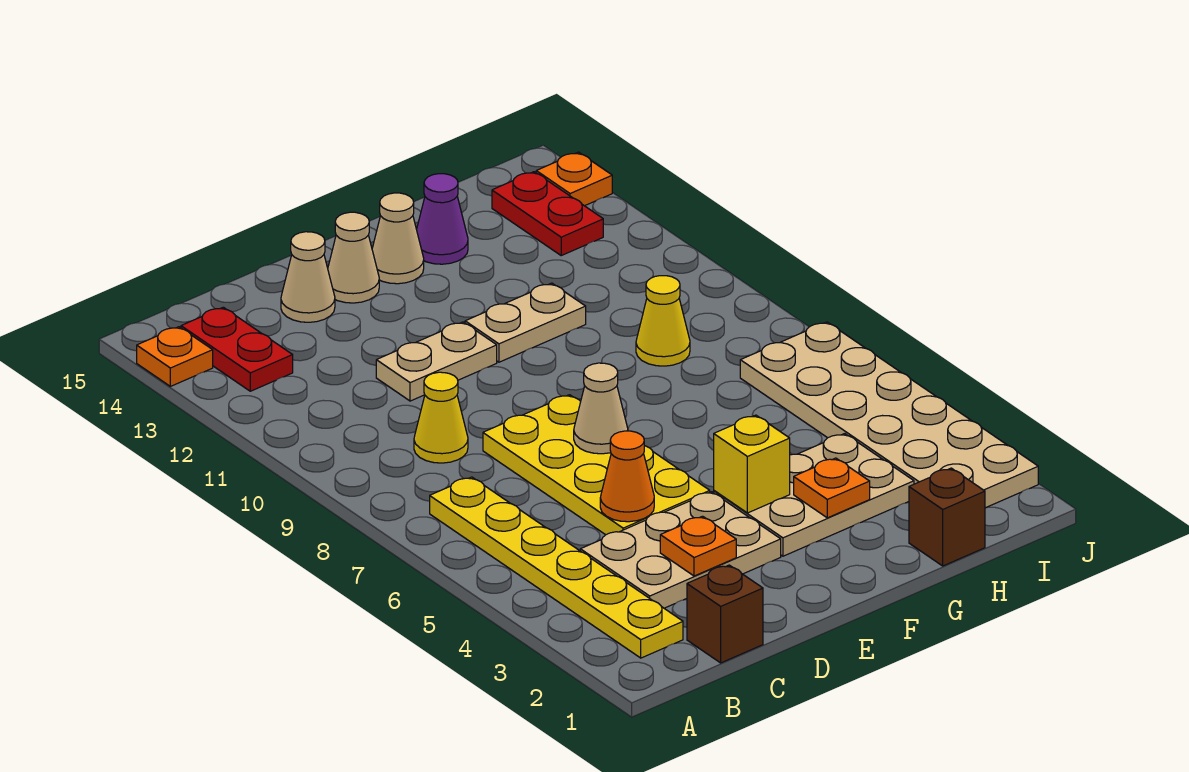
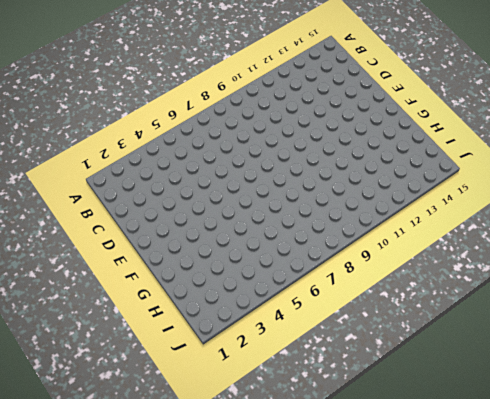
none -> orange 1x1 plate [137,327,213,386]
none -> yellow 1x6 plate [430,477,683,658]
none -> red 1x2 plate [181,307,293,391]

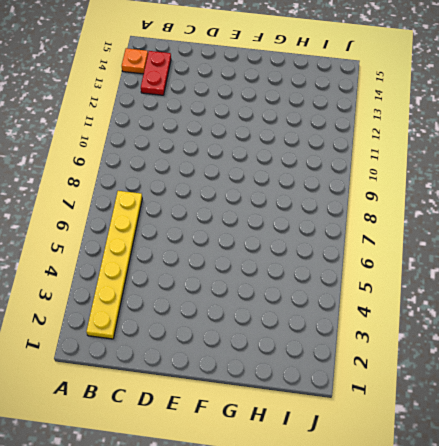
none -> brown 1x1 brick [687,565,763,663]
none -> tan 2x3 plate [580,492,781,608]
none -> yellow 1x1 cone [414,372,468,463]

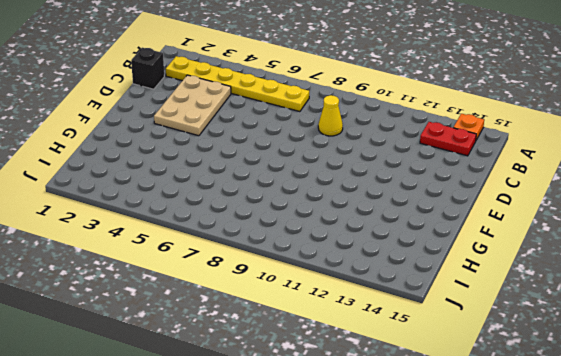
black 1x1 brick [131,48,164,89] -> brown 1x1 brick [687,565,763,663]
none -> yellow 2x4 plate [483,395,710,535]
none -> tan 1x2 plate [376,322,497,401]
none -> tan 1x1 cone [281,232,335,322]

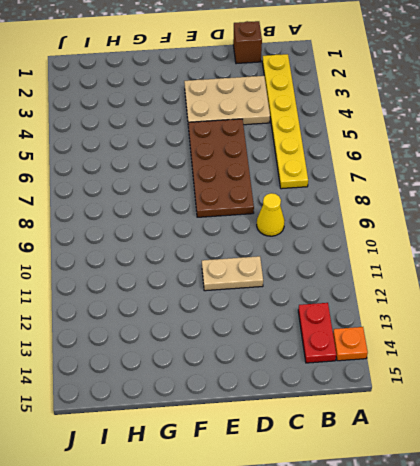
brown 2x4 plate [188,119,254,217] -> yellow 2x4 plate [483,395,710,535]
none -> tan 1x1 cone [281,232,335,322]
none -> tan 1x1 cone [328,212,379,303]
none -> tan 2x3 plate [714,434,914,556]

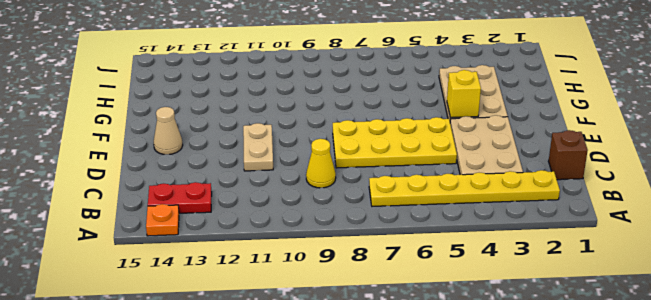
none -> tan 1x1 cone [281,232,335,322]
none -> tan 1x2 plate [465,283,586,362]
none -> tan 1x1 cone [372,193,424,284]

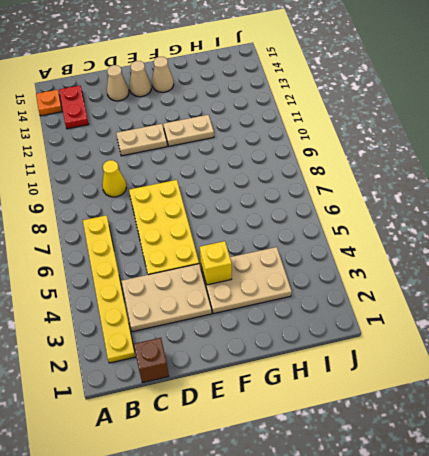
none -> purple 1x1 cone [417,174,468,264]
none -> brown 1x1 brick [909,468,985,566]
none -> yellow 1x1 cone [636,276,690,366]

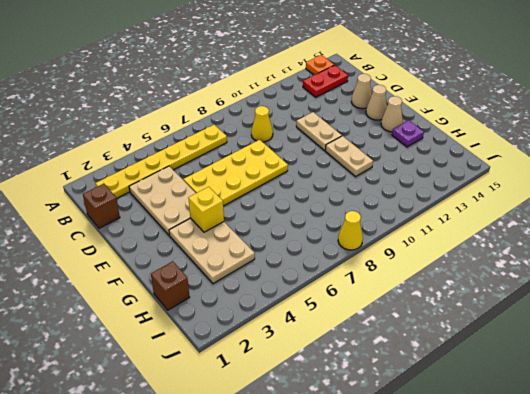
purple 1x1 plate [392,120,424,147] -> purple 1x1 cone [417,174,468,264]
yellow 1x1 cone [338,211,363,250] -> yellow 1x1 cone moved to [636,276,690,366]
none -> tan 2x6 plate [740,322,1038,508]
none -> red 1x2 plate [492,172,603,255]
none -> orange 1x1 plate [536,152,612,206]

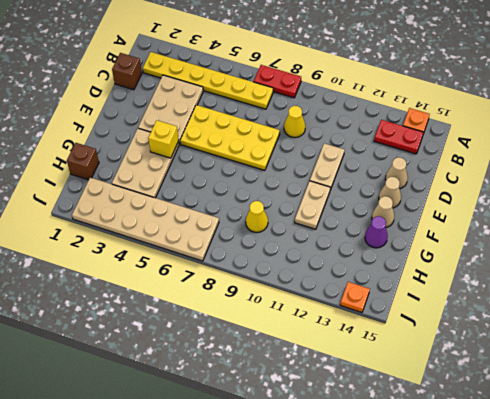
red 1x2 plate [254,65,301,98] -> red 1x2 plate moved to [492,172,603,255]
none -> orange 1x1 plate [660,516,736,576]
none -> orange 1x1 cone [600,431,654,522]
none -> tan 1x1 cone [574,363,628,454]

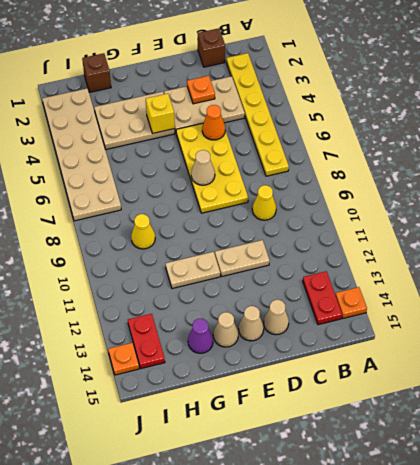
none -> orange 1x1 plate [794,458,870,518]

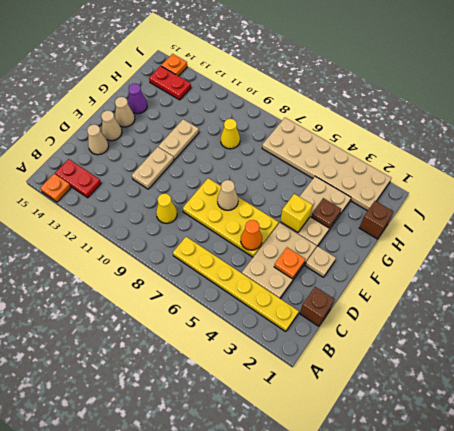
tan 1x1 plate [305,246,336,277] -> none
brown 1x1 plate [311,198,341,228] -> orange 1x1 plate [794,458,870,518]

